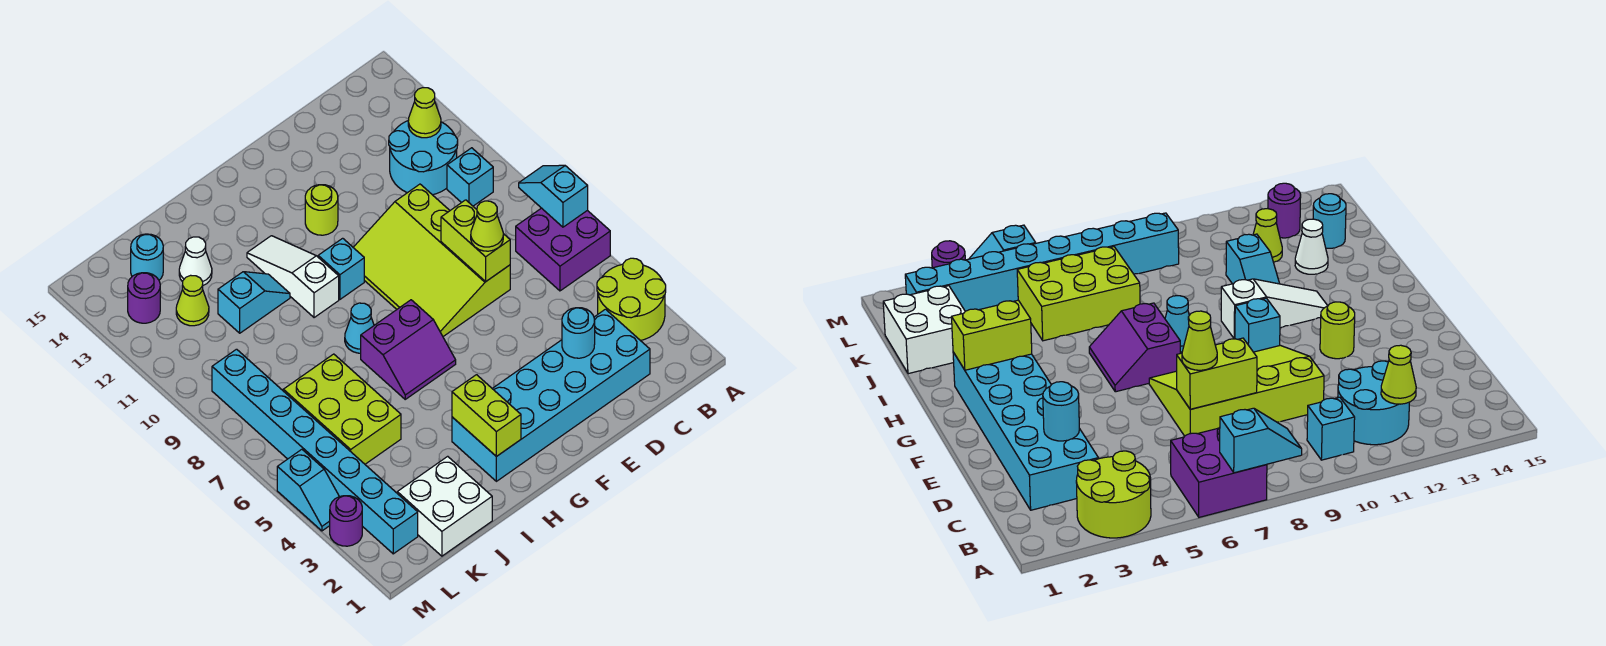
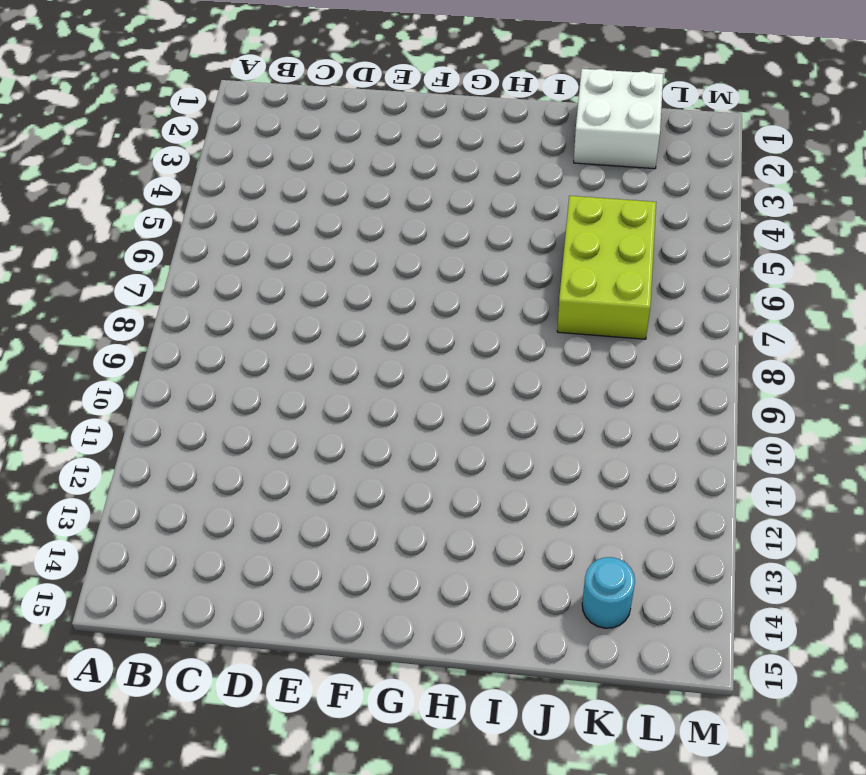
none -> lime 2x2 round brick [597,258,666,341]
none -> purple 2x2 brick [516,208,610,291]
none -> cyan 1x1 brick [447,148,493,206]

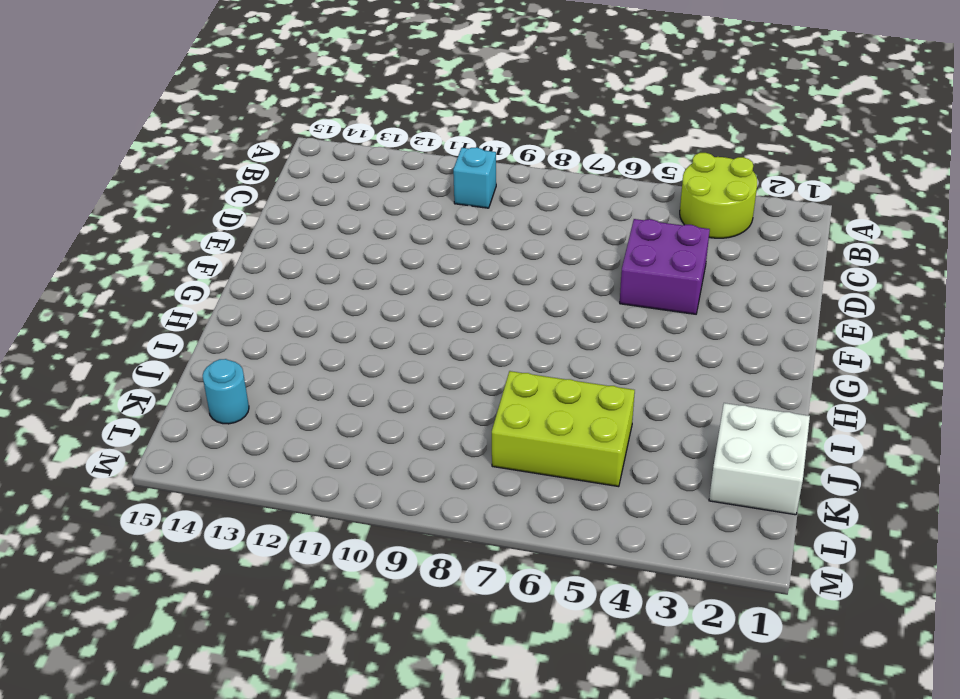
purple 2x2 brick [620,219,710,314] -> purple 2x2 brick moved to [516,208,610,291]
none -> cyan 2x2 round brick [389,121,458,195]
none -> cyan 2x6 brick [452,309,650,481]
none -> lime 3x4 slope [353,184,510,336]

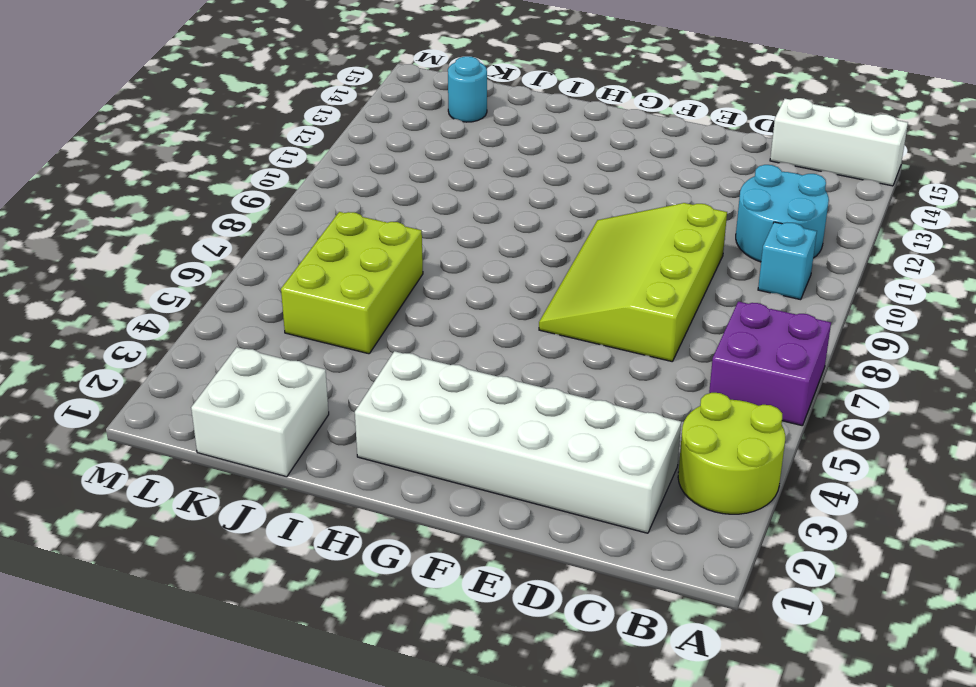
white 1x3 brick [770,98,908,186] -> none
white 2x6 brick [355,351,681,533] -> cyan 2x6 brick [452,309,650,481]
none -> lime 1x1 round brick [305,185,338,235]
none -> purple 2x2 slope [361,300,456,399]
none -> cyan 1x1 brick [318,238,364,299]

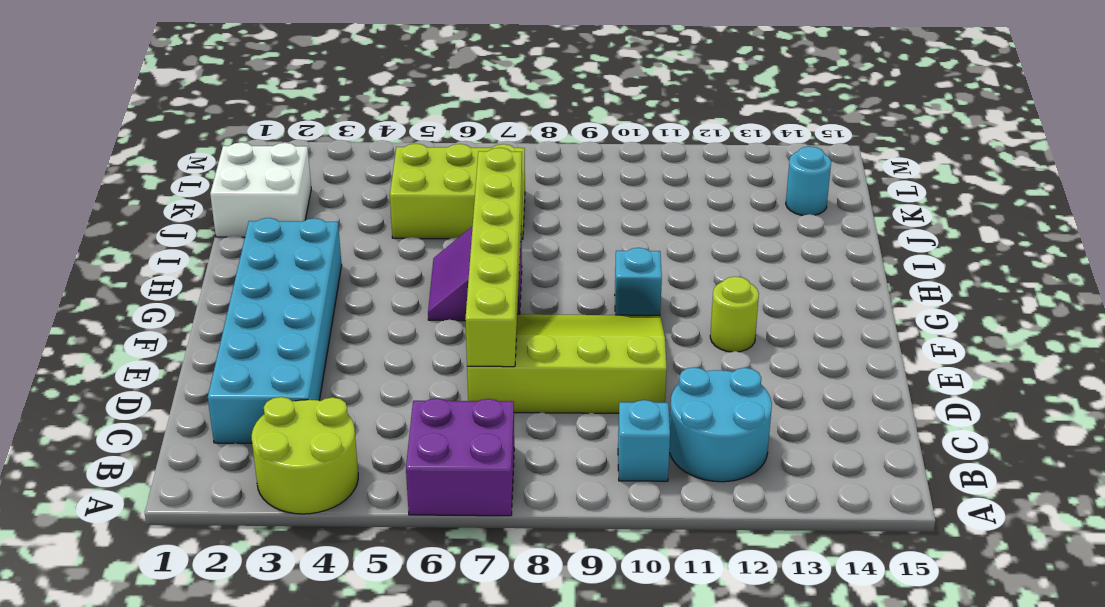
lime 1x6 brick [465,148,522,367] -> lime 1x2 brick [441,200,510,281]
none -> cyan 1x1 cone [345,303,374,353]
none -> white 1x3 slope [247,236,339,318]
none -> cyan 1x2 slope [218,272,290,333]

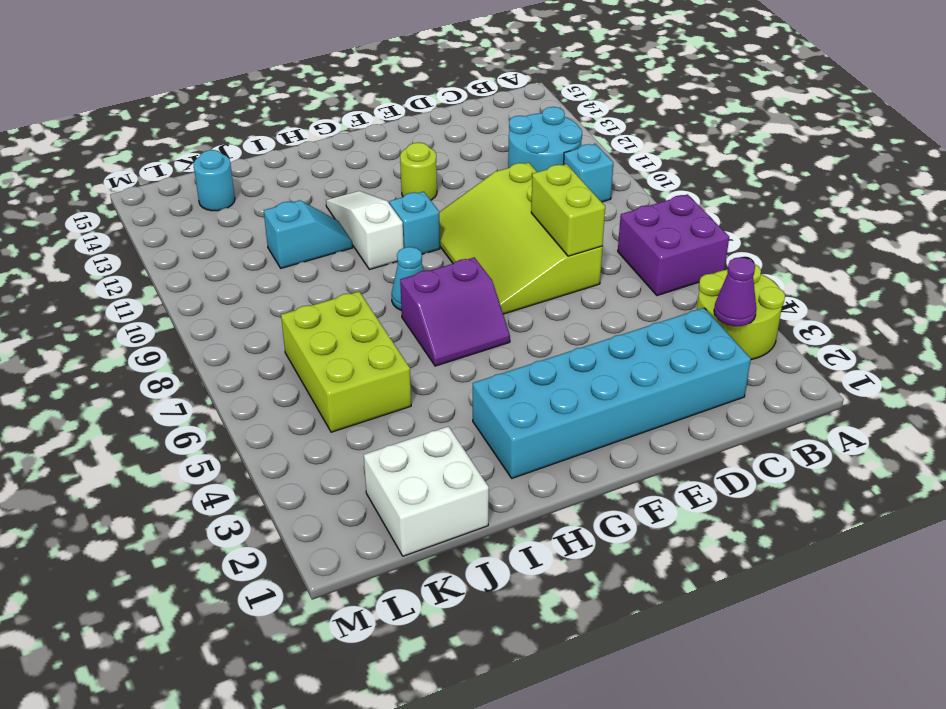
purple 1x1 cone [714,257,757,326] -> none
none -> white 1x1 cone [179,237,212,285]
none -> lime 1x1 cone [176,275,209,326]
none -> cyan 1x8 brick [212,349,418,554]

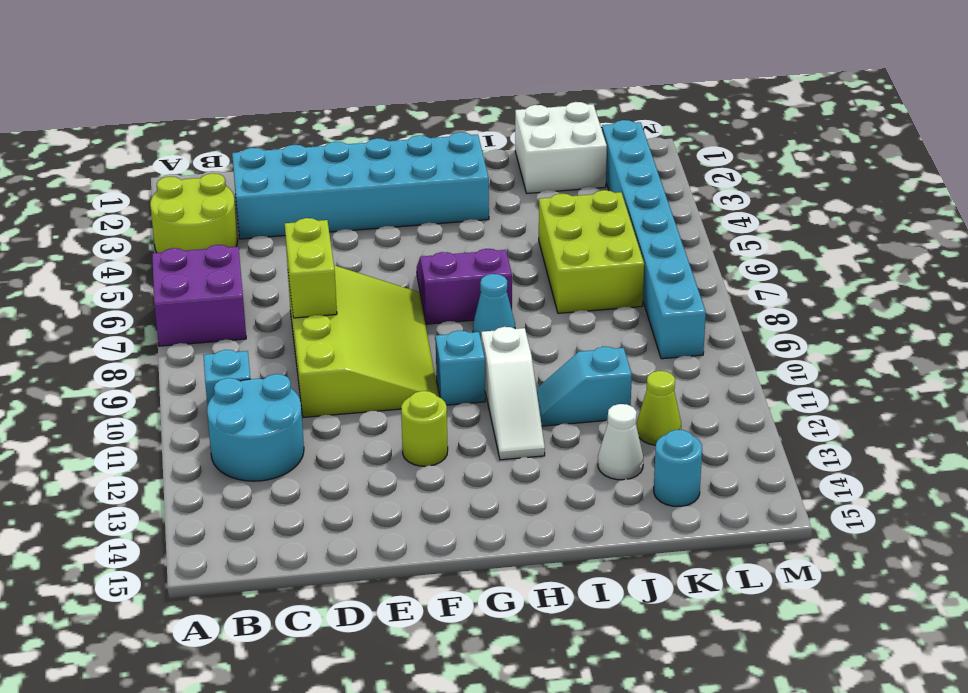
none -> purple 1x1 round brick [128,273,160,323]
none -> purple 1x1 round brick [330,496,362,546]
none -> cyan 1x2 slope [277,449,339,531]

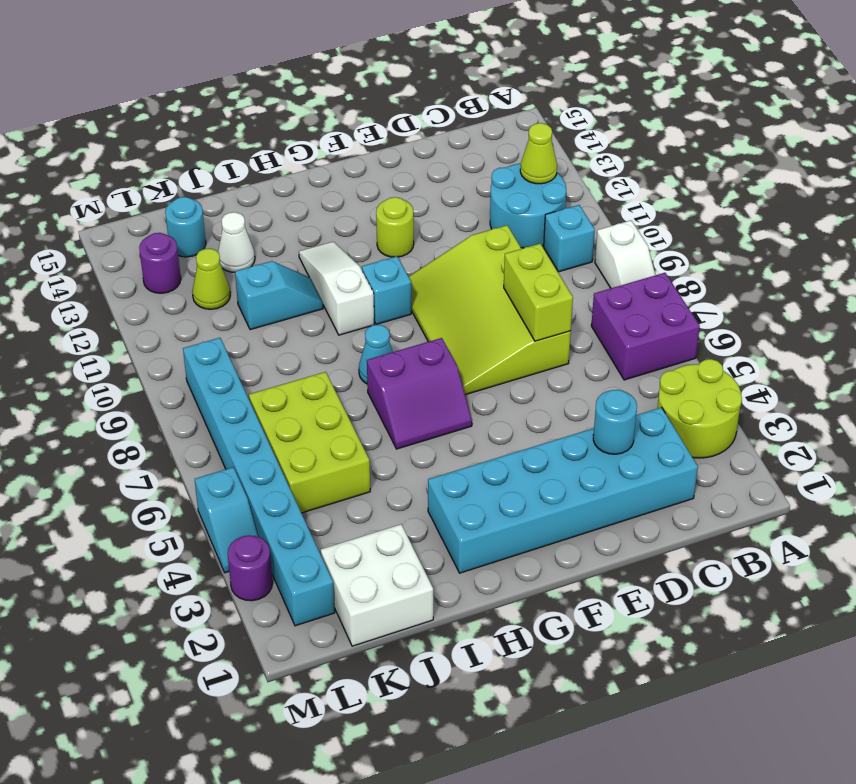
white 1x2 slope [595,220,655,288] -> none
none -> cyan 1x2 slope [519,165,588,227]
none -> lime 1x2 brick [452,375,521,457]
none -> lime 1x1 cone [471,201,503,251]

